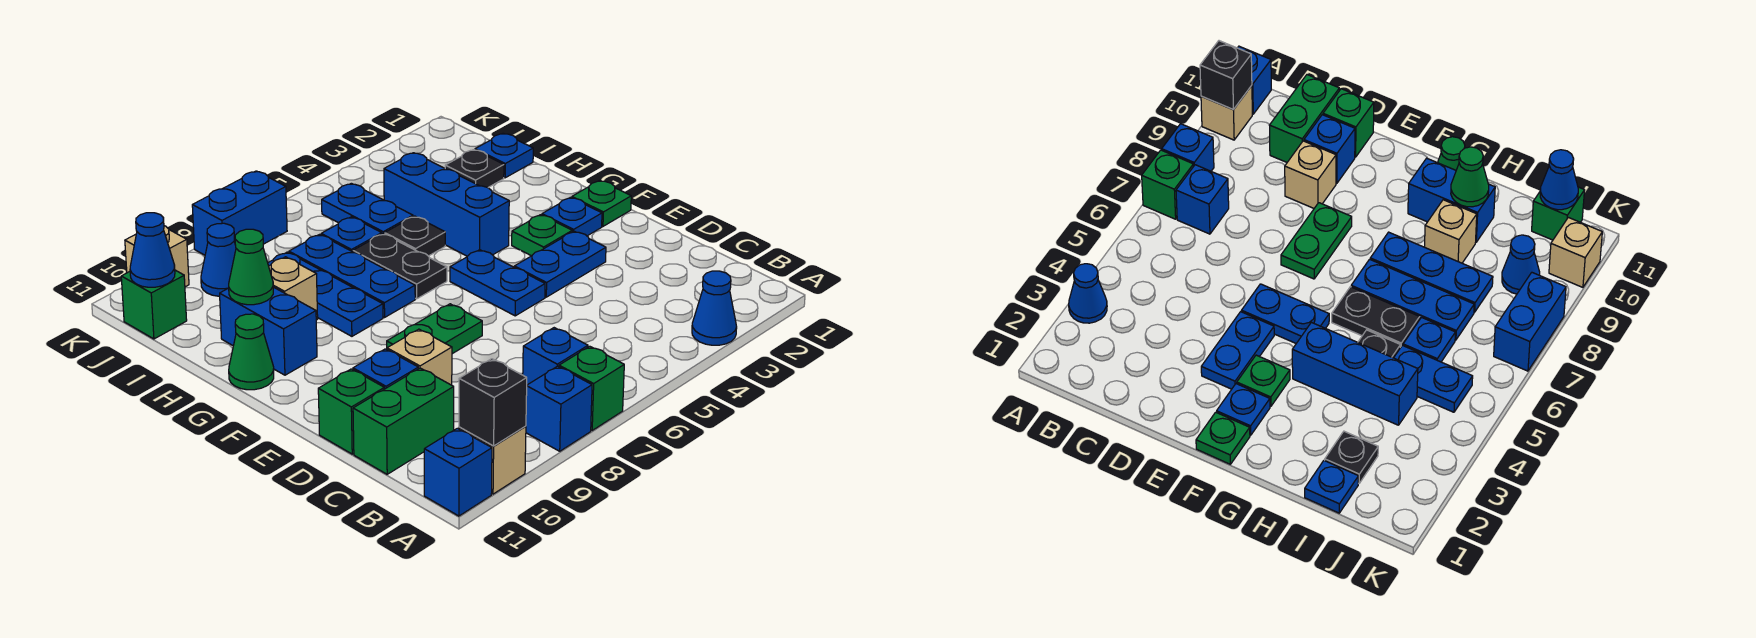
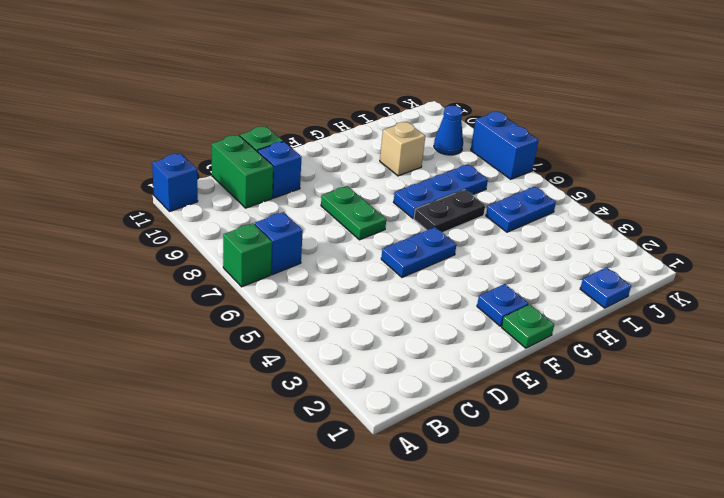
none -> blue 1x1 cone [692,271,737,345]
none -> blue 1x1 brick [526,366,592,451]
none -> tan 1x1 brick [459,426,526,494]
none -> tan 1x1 brick [387,329,452,385]

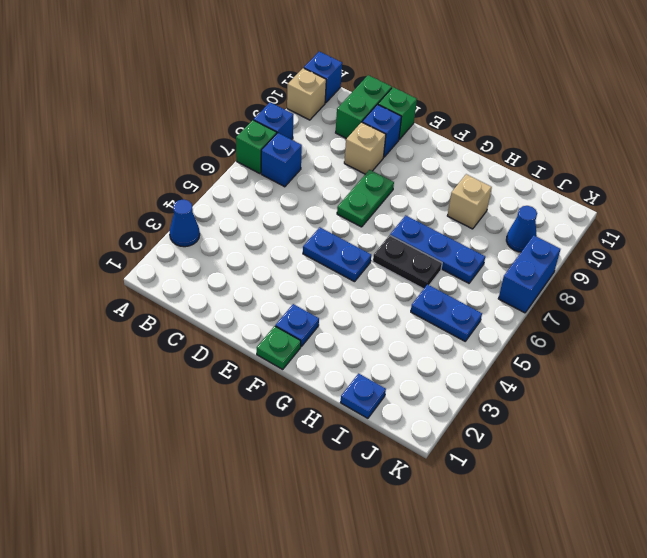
none -> blue 1x2 plate [514,231,606,297]
none -> green 1x1 plate [512,215,572,256]
none -> blue 1x3 brick [384,153,509,256]
none -> blue 1x3 plate [268,252,383,336]

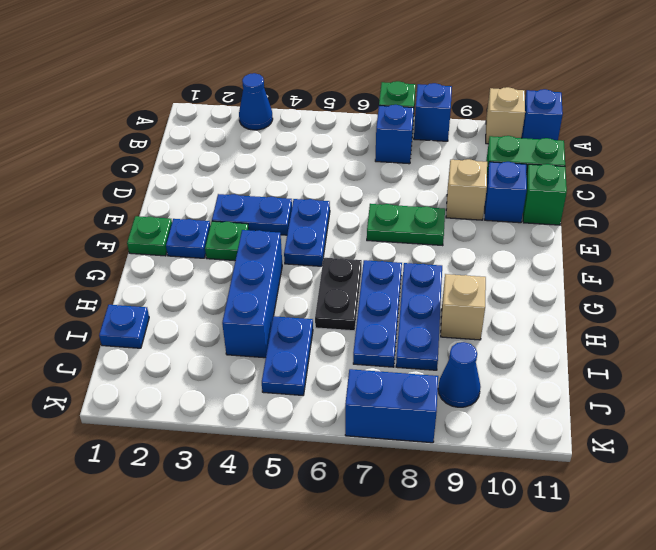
none -> blue 1x2 brick [220,287,317,375]
none -> green 1x1 cone [229,314,274,390]
none -> black 1x1 plate [385,216,445,256]
none -> black 1x1 plate [445,150,504,188]

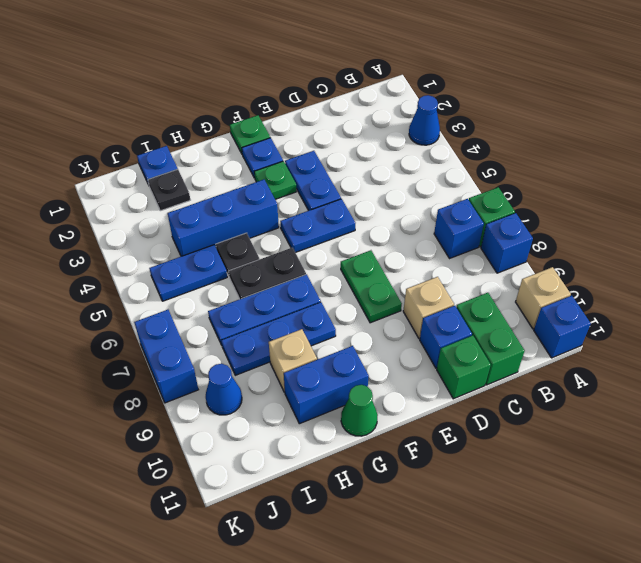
none -> blue 1x1 plate [321,217,382,252]
none -> green 1x1 brick [121,270,187,339]
none -> tan 1x1 brick [125,226,189,287]
none -> black 1x1 brick [459,359,527,446]

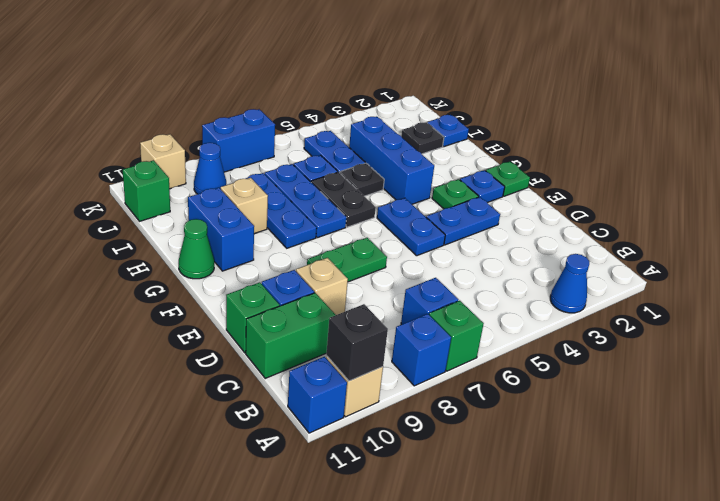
none -> green 1x1 cone [229,229,273,305]
none -> blue 1x1 cone [130,213,175,287]

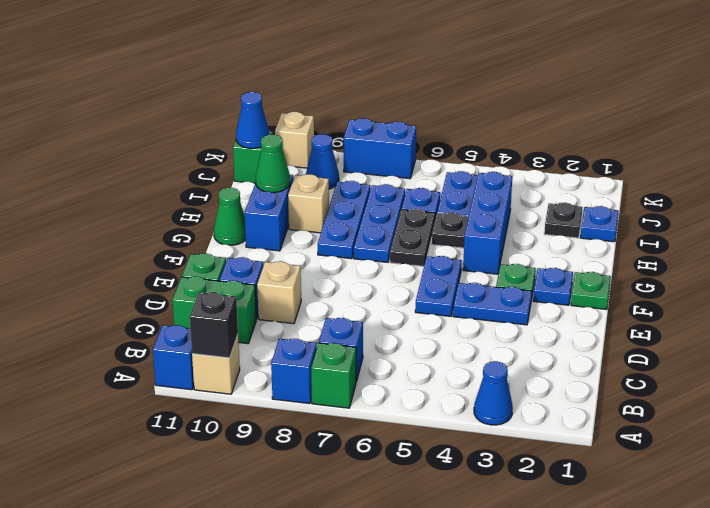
none -> green 1x2 plate [387,304,482,354]

